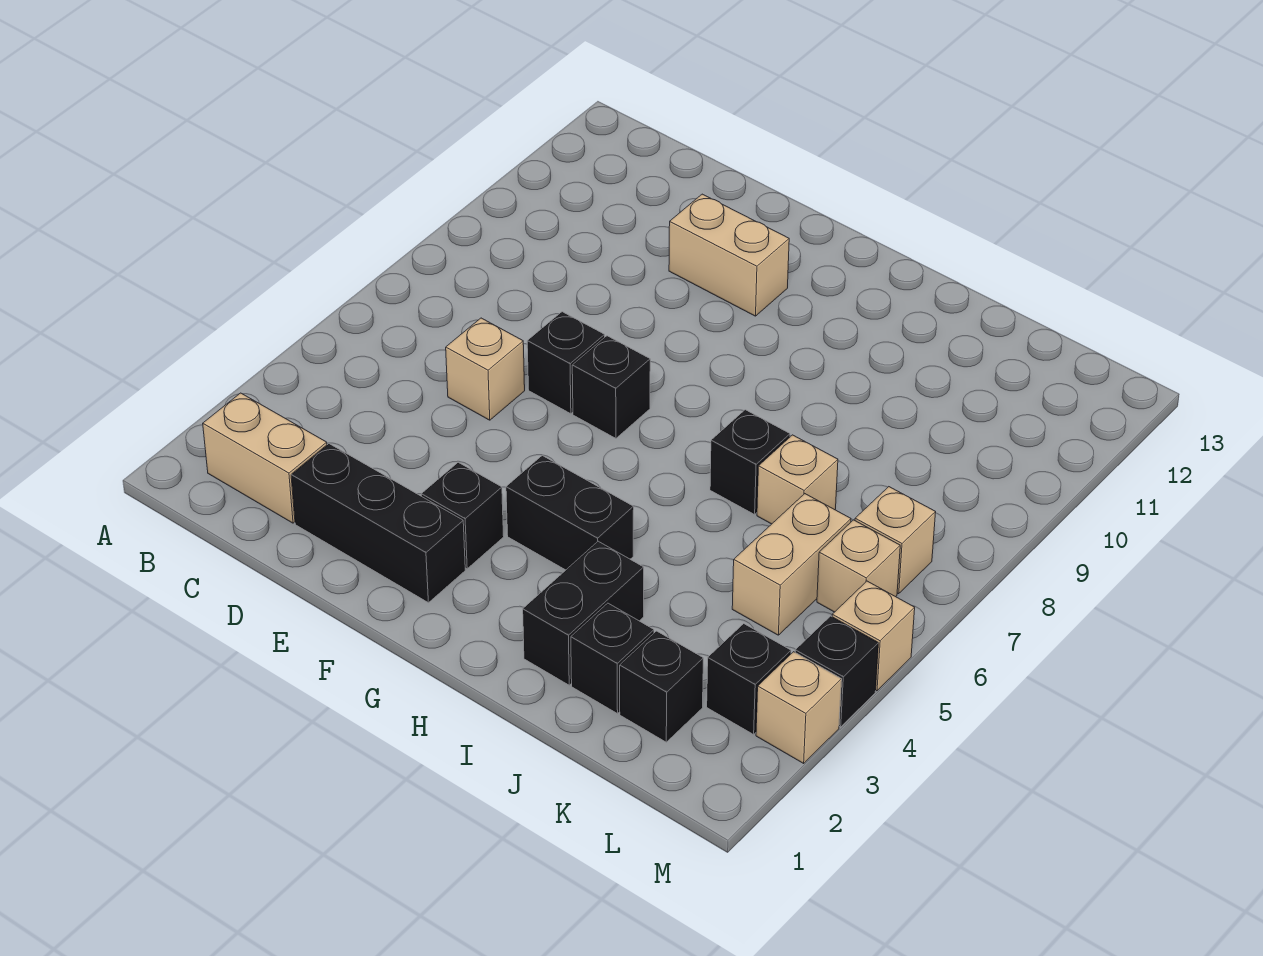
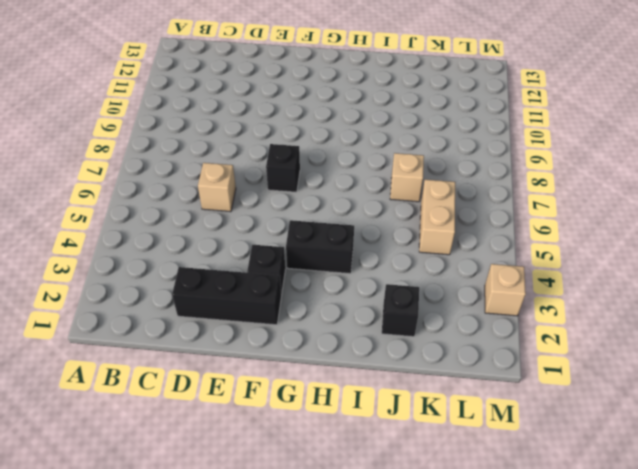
none -> tan 1x2 brick [203,393,327,523]
none -> black 1x1 brick [527,312,605,414]
none -> tan 1x2 brick [669,194,789,316]

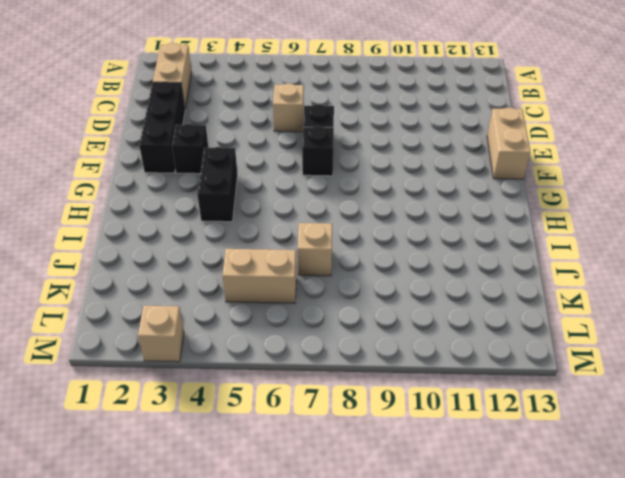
tan 1x2 brick [487,108,530,179] -> tan 1x2 brick moved to [669,194,789,316]
none -> black 1x2 brick [523,541,644,685]
none -> black 1x1 brick [710,410,790,514]
none -> black 1x1 brick [571,603,654,714]

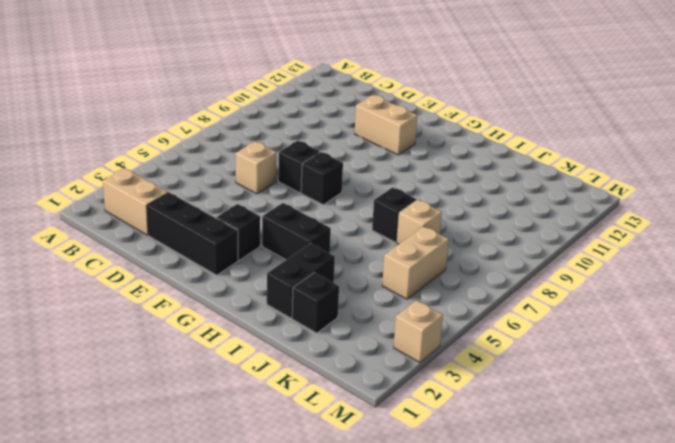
none -> black 1x1 brick [620,631,703,742]
none -> black 1x1 brick [707,624,791,734]
none -> tan 1x1 brick [817,520,900,612]

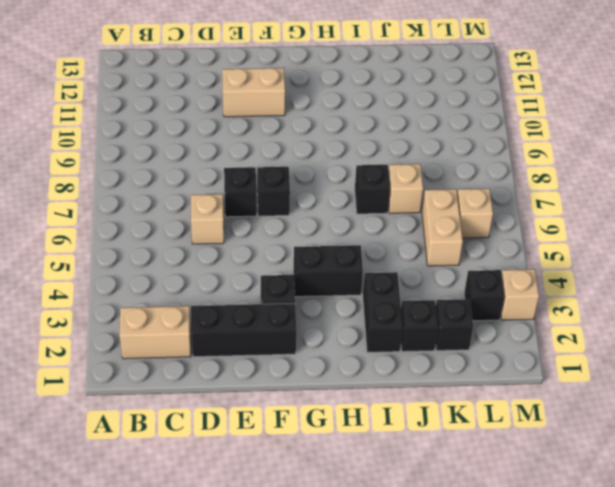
none -> tan 1x1 brick [855,487,936,594]
none -> black 1x1 brick [795,616,878,727]
none -> tan 1x1 brick [832,581,915,691]

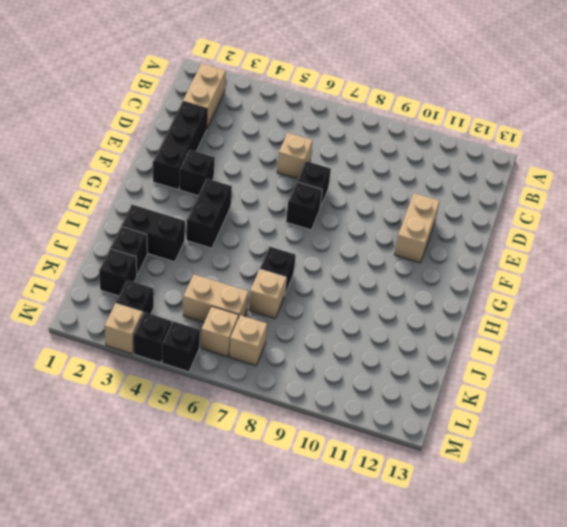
black 1x1 brick [162,321,200,372] -> tan 1x1 brick [832,581,915,691]

